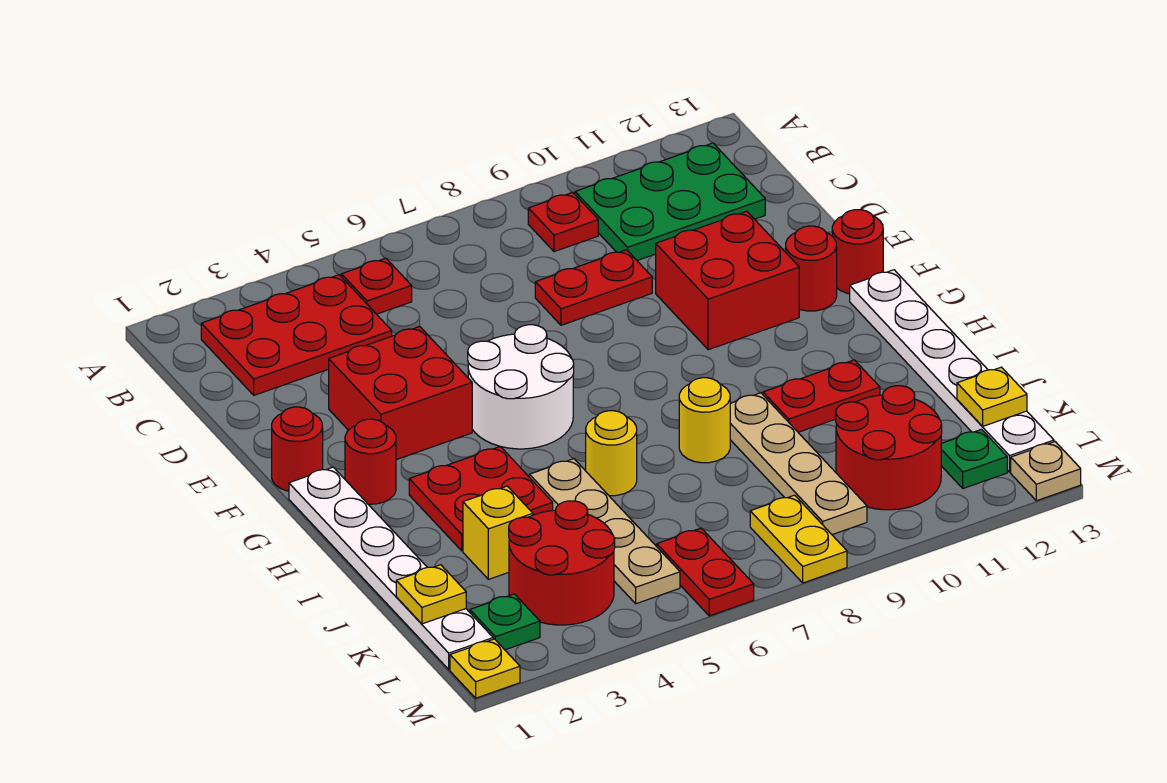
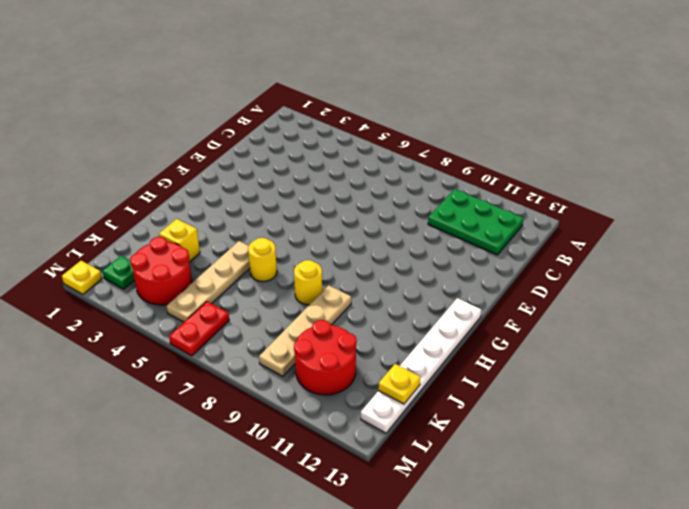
none -> red 2x3 plate [201,275,392,395]
none -> red 1x1 plate [341,258,412,314]
none -> red 1x1 plate [528,192,598,252]
none -> red 1x2 plate [535,250,652,325]

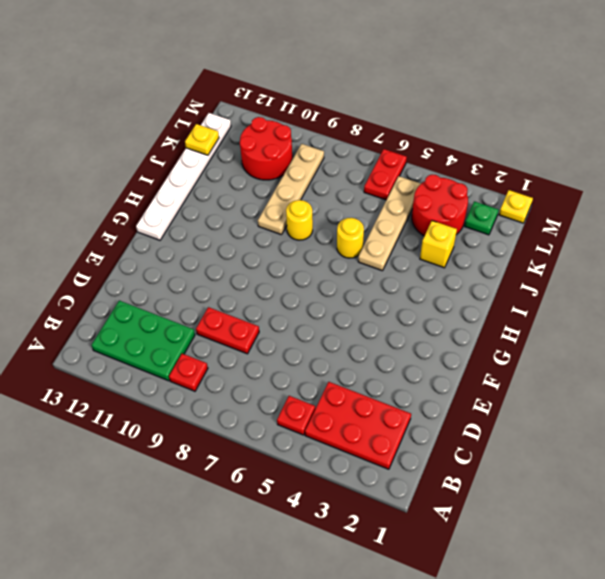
none -> red 2x2 brick [329,327,472,460]
none -> red 2x2 brick [656,211,799,350]
none -> red 1x1 round brick [272,407,323,491]
none -> white 2x2 round brick [468,325,574,449]

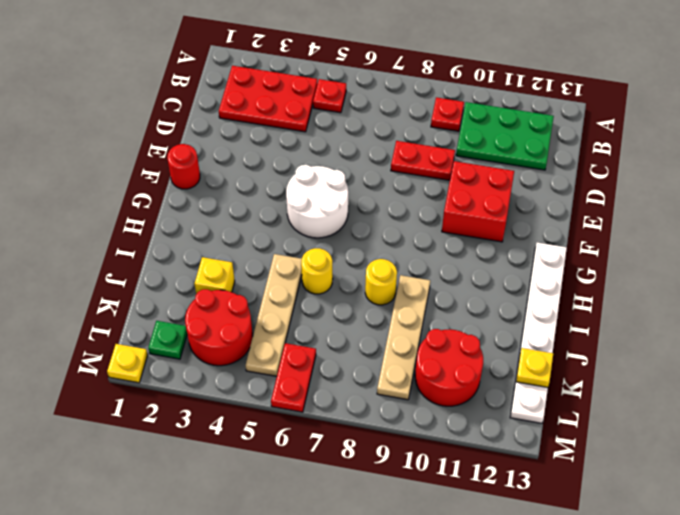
none -> red 2x2 brick [329,327,472,460]
none -> red 1x1 round brick [786,226,837,311]
none -> red 1x1 round brick [832,210,883,294]
none -> white 1x6 plate [289,467,493,669]

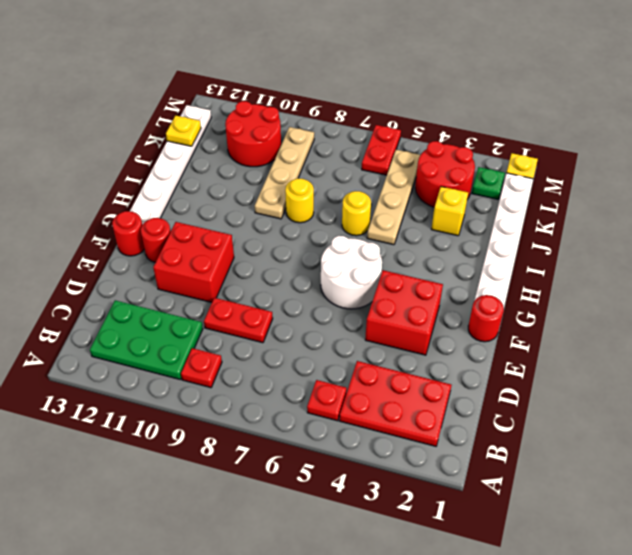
none -> red 1x1 round brick [345,419,396,504]
none -> red 2x2 plate [409,447,553,551]
none -> red 1x2 plate [763,360,880,432]
none -> yellow 1x2 plate [750,495,847,583]

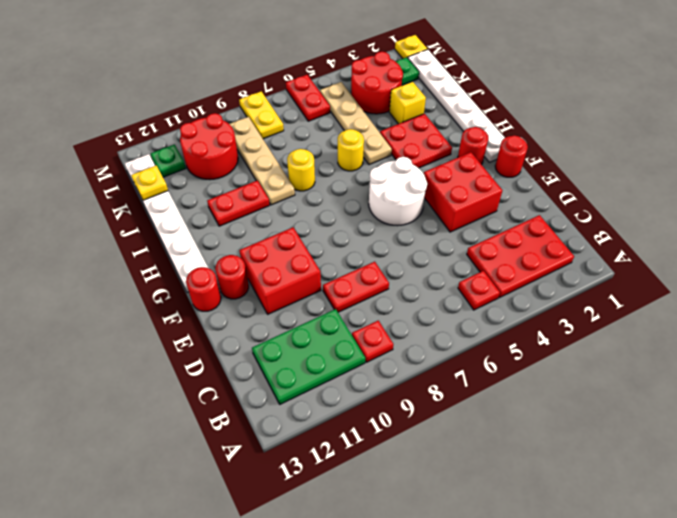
none -> tan 1x1 plate [1011,442,1081,501]
none -> yellow 1x1 plate [396,565,466,624]

